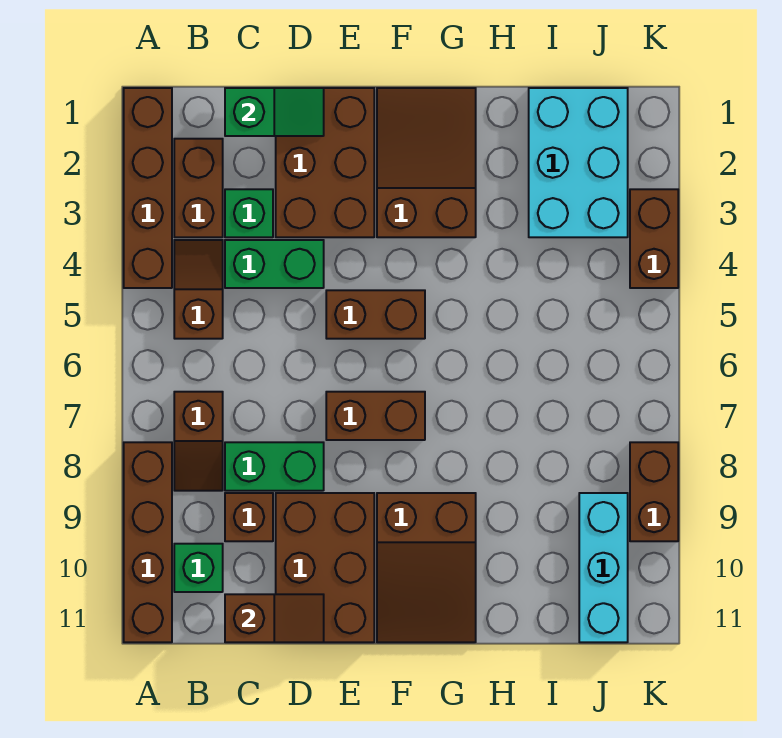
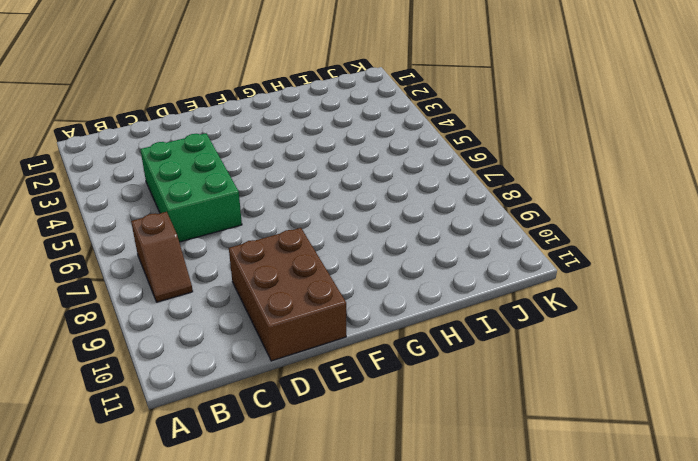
green 2x3 brick [140,133,242,242] -> green 1x2 brick [225,240,324,288]
none -> brown 1x4 brick [124,88,172,288]
none -> brown 1x4 brick [124,442,172,642]
none -> brown 1x2 brick [174,139,223,237]

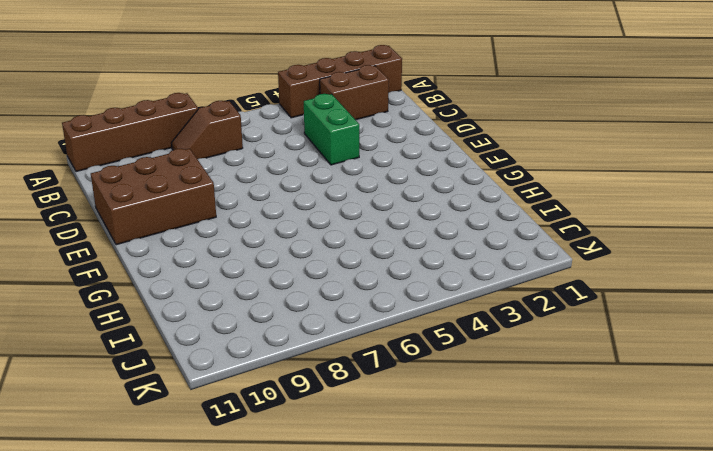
none -> brown 1x2 slope [174,240,223,339]
none -> green 1x1 brick [174,544,223,592]
none -> green 1x1 brick [225,189,273,237]

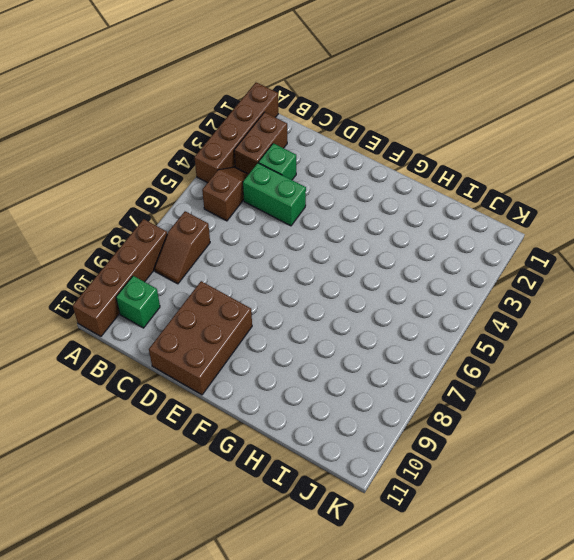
none -> green 1x2 brick [225,442,324,491]
none -> brown 1x1 brick [225,493,273,541]
none -> brown 2x3 brick [276,88,374,237]

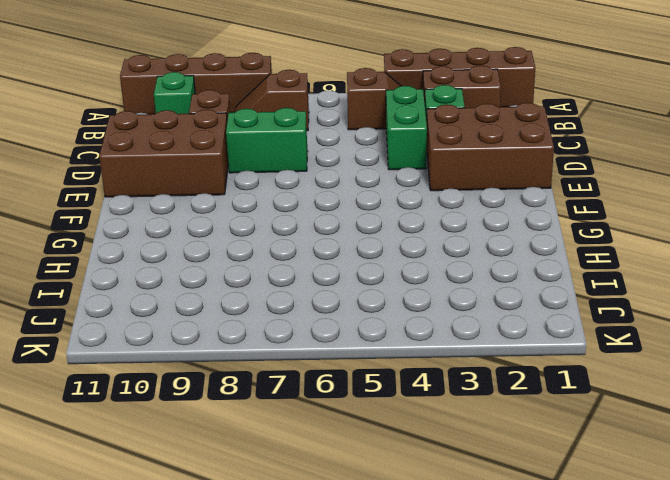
green 1x2 brick [226,108,307,173] -> green 1x2 brick turned to [225,442,324,491]
none -> brown 1x2 brick [326,290,425,339]
none -> brown 1x2 brick [326,392,425,440]
none -> brown 2x3 slope [377,88,476,237]

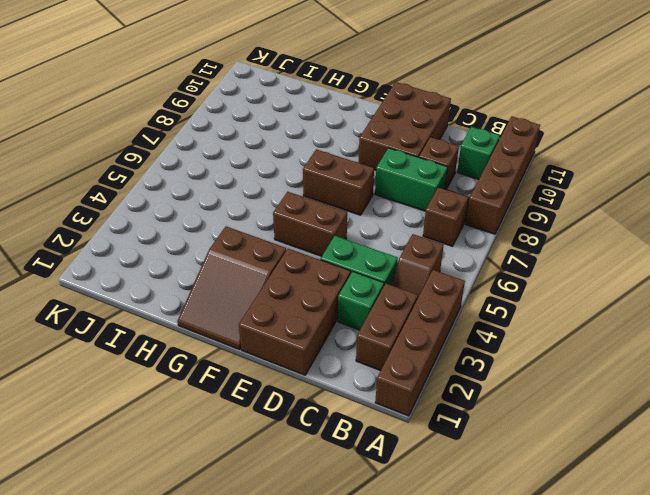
none -> brown 2x3 slope [377,493,476,642]
none -> cyan 2x3 brick [529,88,628,237]
none -> cyan 1x3 brick [579,493,628,642]

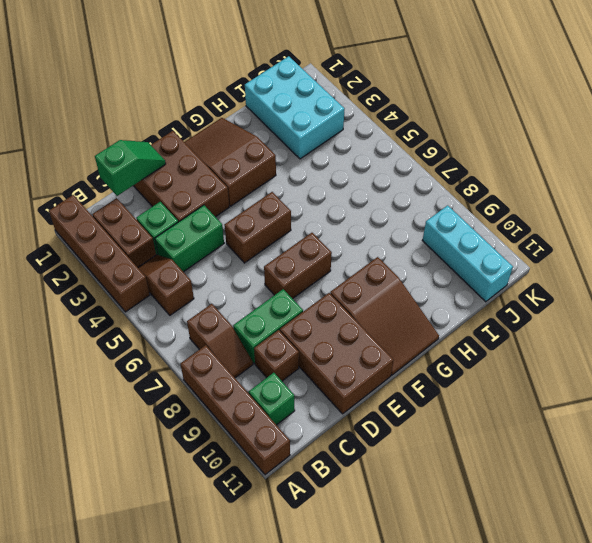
none -> brown 1x2 brick [630,189,678,288]
none -> brown 1x2 brick [630,442,678,541]
none -> brown 1x2 slope [225,594,324,642]

